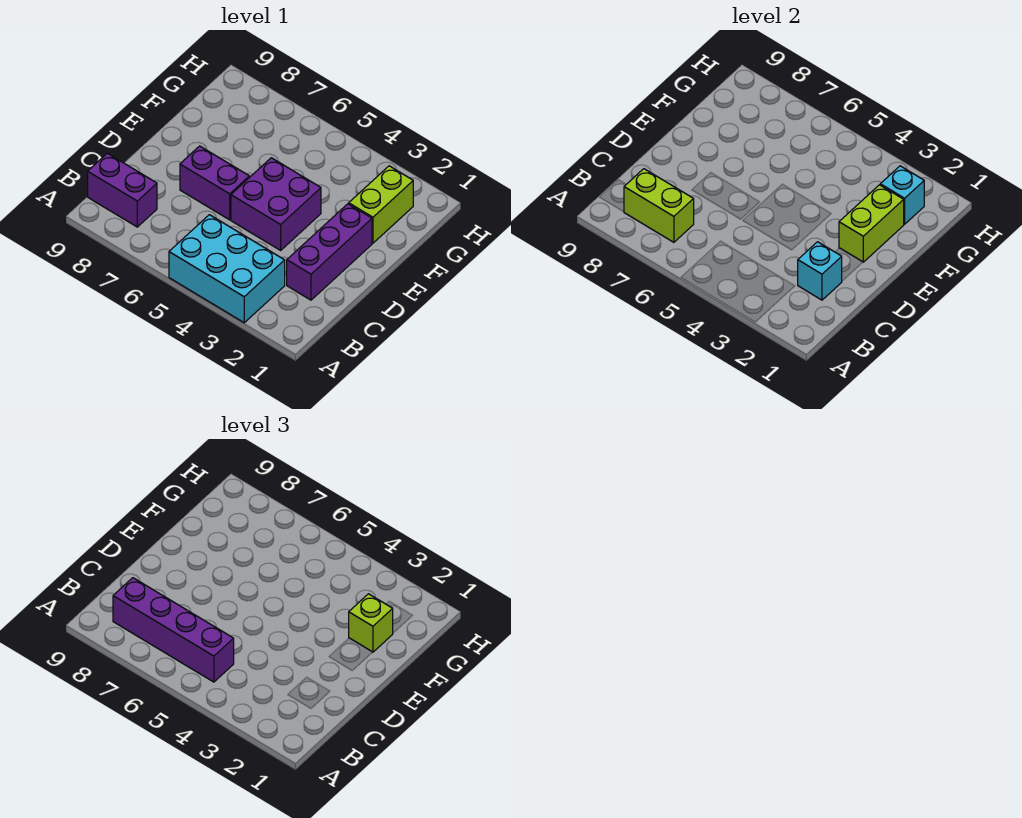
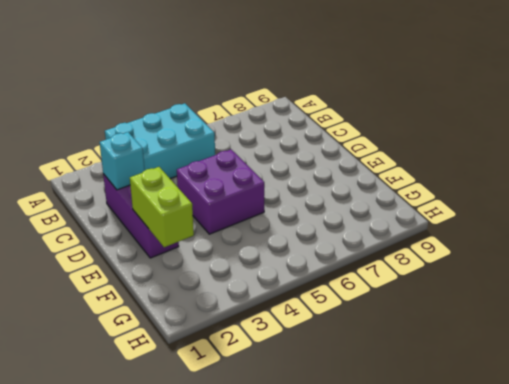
none -> purple 1x2 brick [88,153,157,227]
none -> purple 1x2 brick [180,146,249,220]
none -> lime 1x2 brick [349,166,413,243]

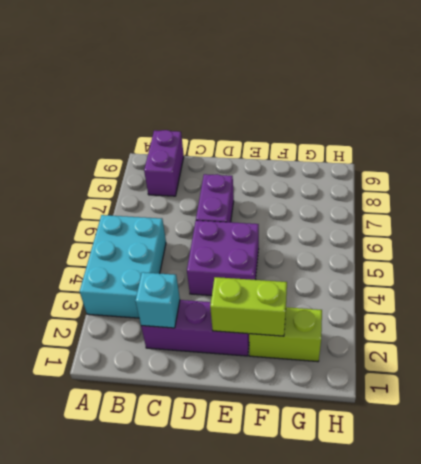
none -> lime 1x2 brick [624,169,694,242]
none -> cyan 1x1 brick [880,166,924,224]
none -> purple 1x4 brick [113,578,234,682]

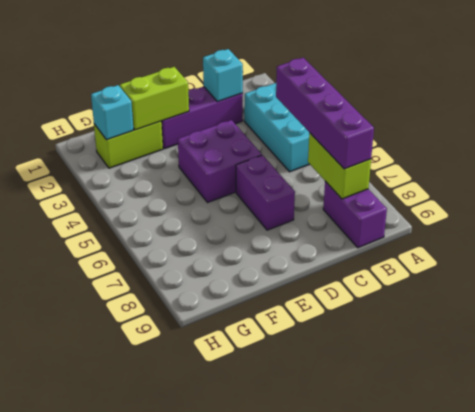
none -> lime 1x1 brick [349,594,393,652]

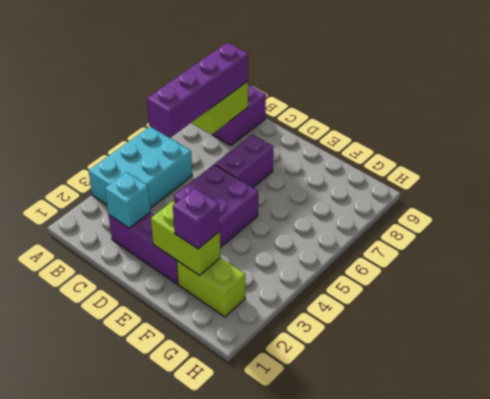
purple 1x1 brick [173,188,220,249] -> lime 1x1 brick [349,594,393,652]
none -> cyan 1x1 brick [880,166,924,224]

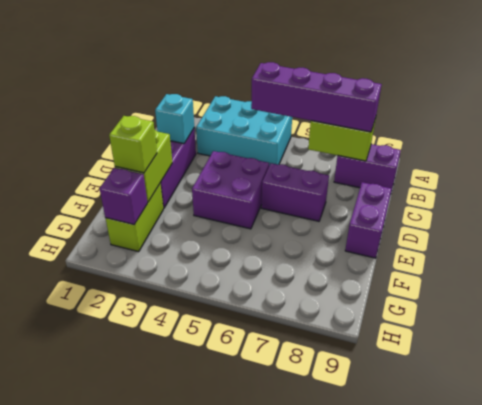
purple 1x2 brick [345,182,392,258] -> none
purple 1x1 brick [99,168,147,224] -> cyan 1x1 brick [880,166,924,224]

